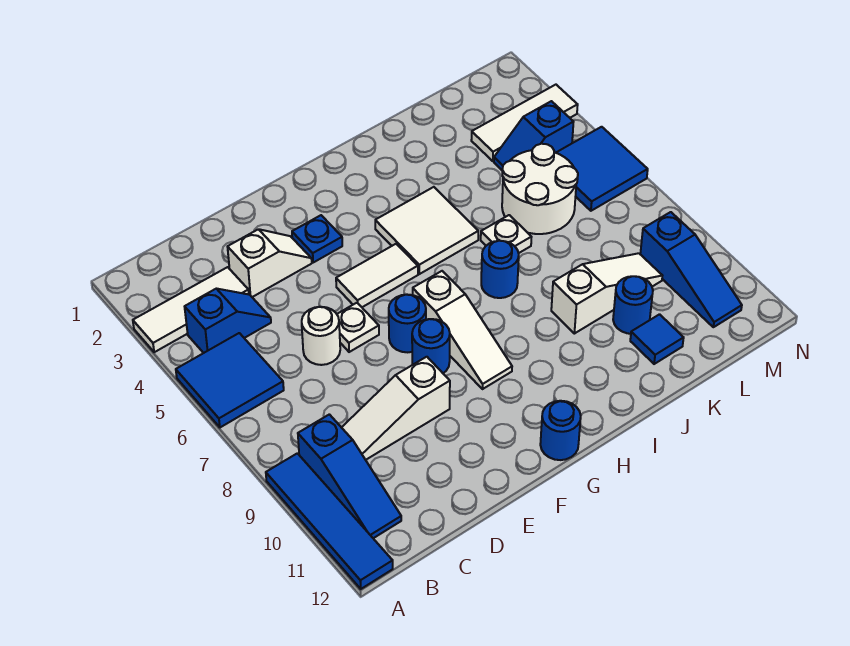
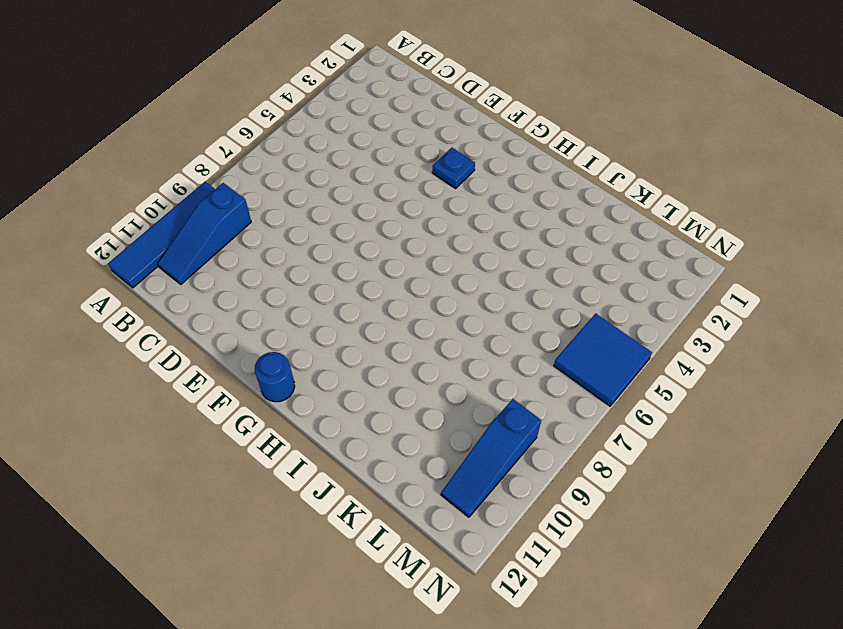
none -> white 1x3 tile [133,267,249,352]
none -> blue 2x2 tile [176,333,284,427]
none -> blue 1x2 slope [185,289,271,353]

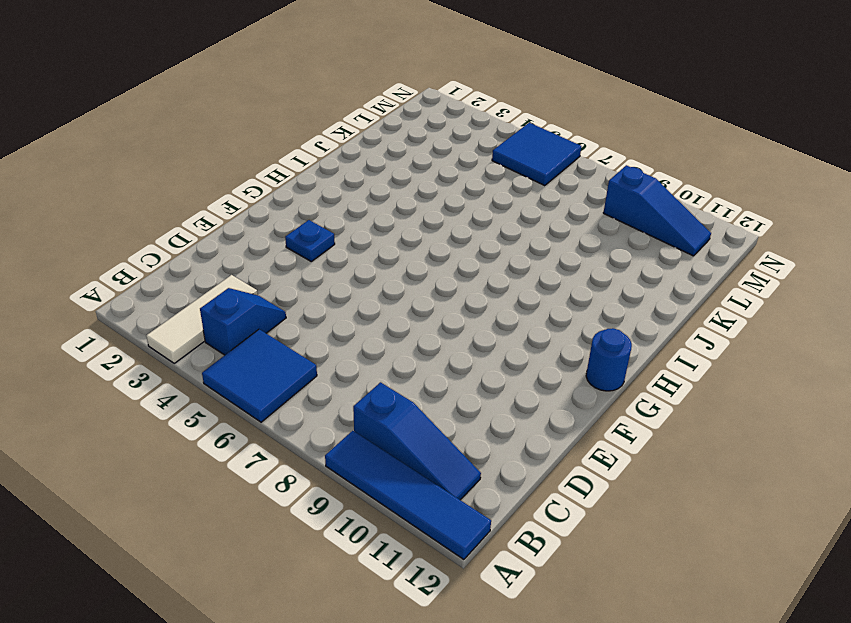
none -> white 1x3 slope [342,357,450,460]
none -> white 1x2 slope [228,229,312,297]
none -> white 1x1 round brick [302,307,340,365]

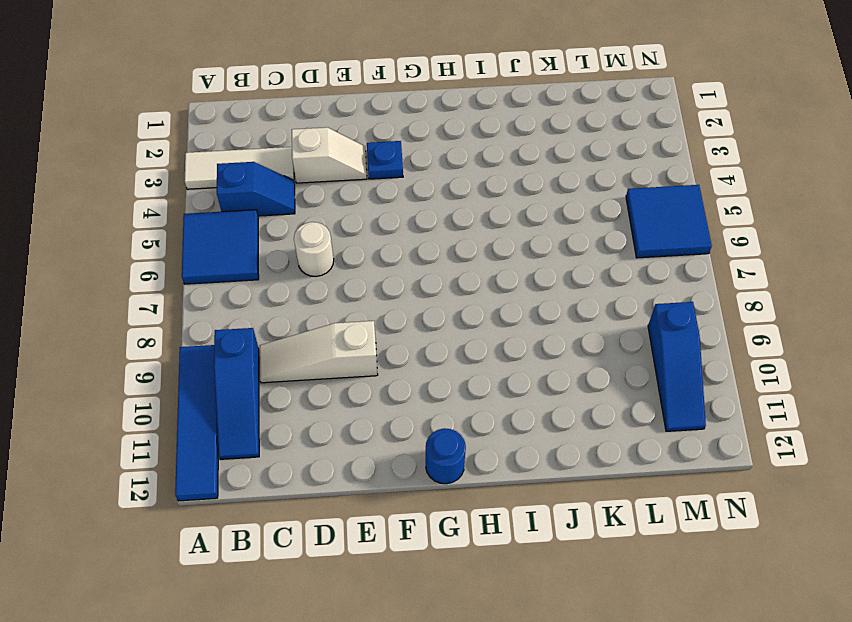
none -> white 1x1 plate [337,303,379,352]
none -> white 1x2 tile [336,244,418,307]
none -> blue 1x1 round brick [389,295,426,352]

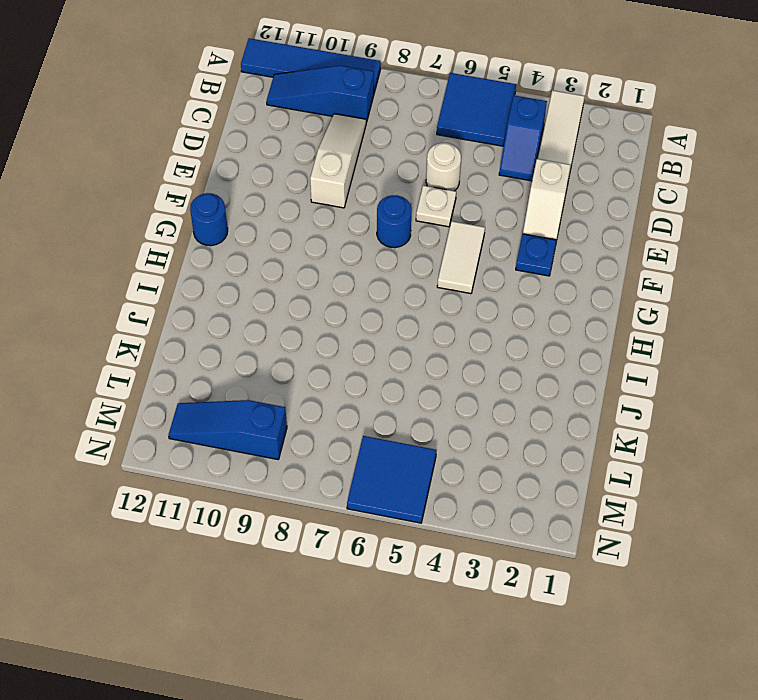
none -> blue 1x1 round brick [412,319,450,373]
none -> white 1x3 slope [413,271,512,389]
none -> white 2x2 tile [375,187,478,274]

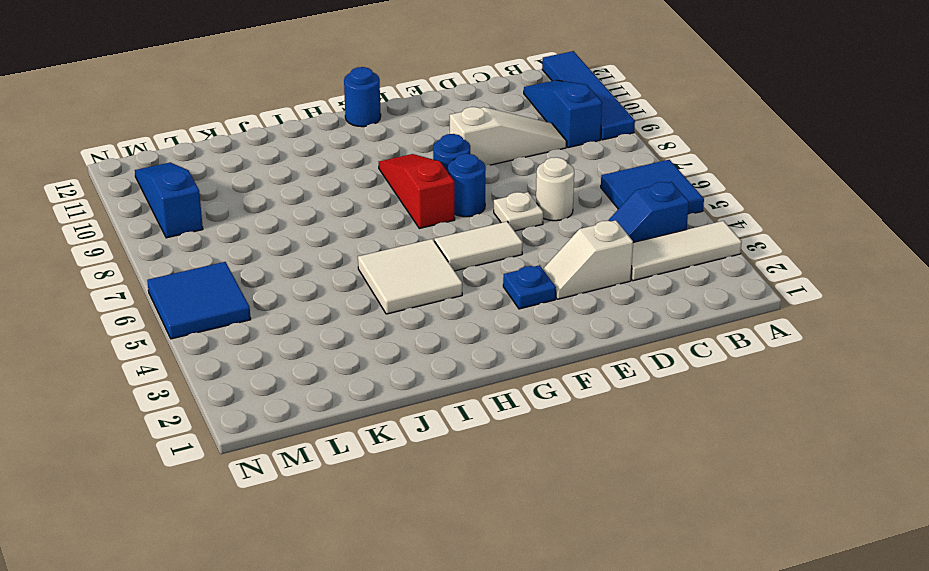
red 1x3 slope [379,154,455,229] -> white 1x3 slope [413,271,512,389]
none -> blue 1x1 round brick [481,241,519,298]
none -> white 1x1 plate [481,215,531,253]
none -> white 1x3 slope [551,253,662,334]

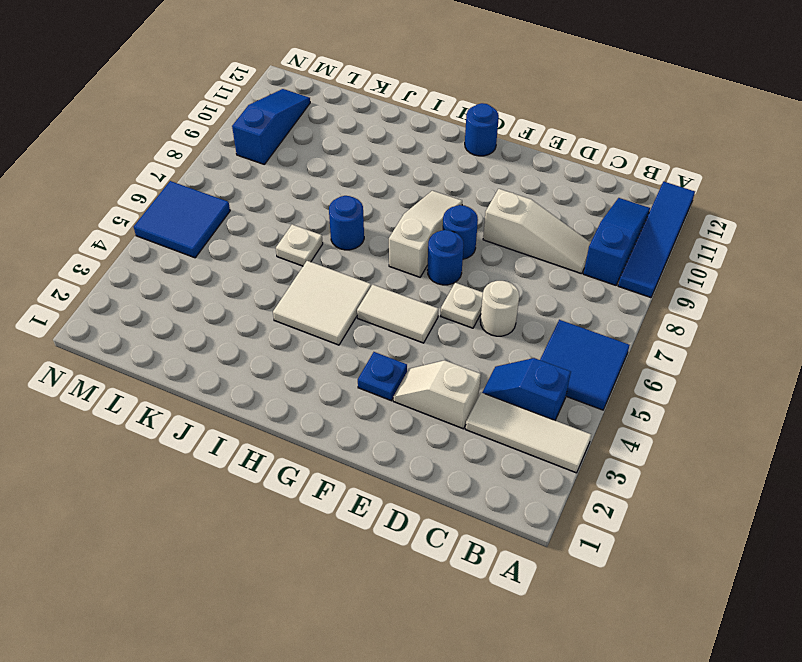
none -> white 1x3 slope [551,253,662,334]
none -> white 2x2 round brick [502,144,578,234]
none -> blue 1x1 round brick [613,276,653,334]

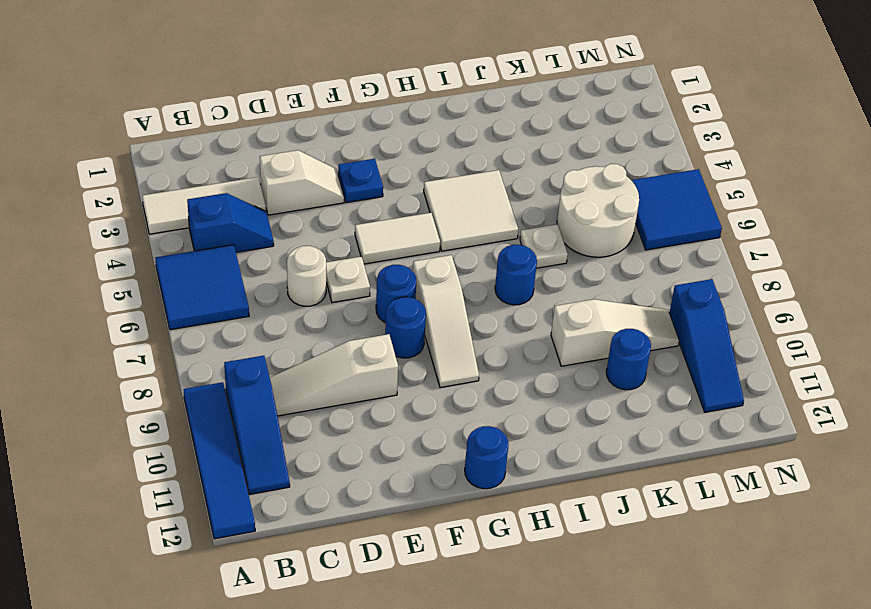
none -> blue 1x1 tile [630,314,684,364]
none -> white 1x3 tile [471,85,578,161]
none -> blue 1x2 slope [494,101,573,170]

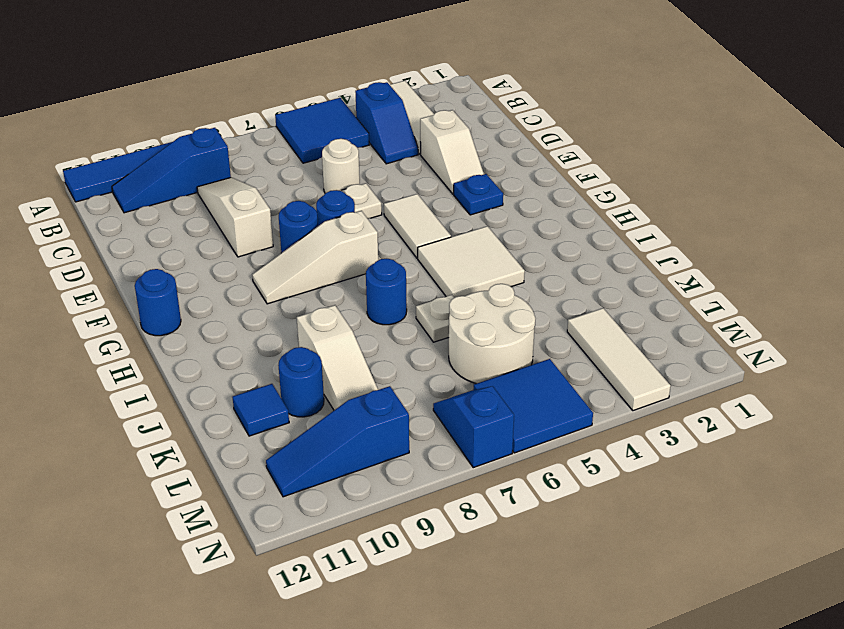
blue 1x2 slope [433,386,514,468] -> blue 1x2 slope moved to [494,101,573,170]

